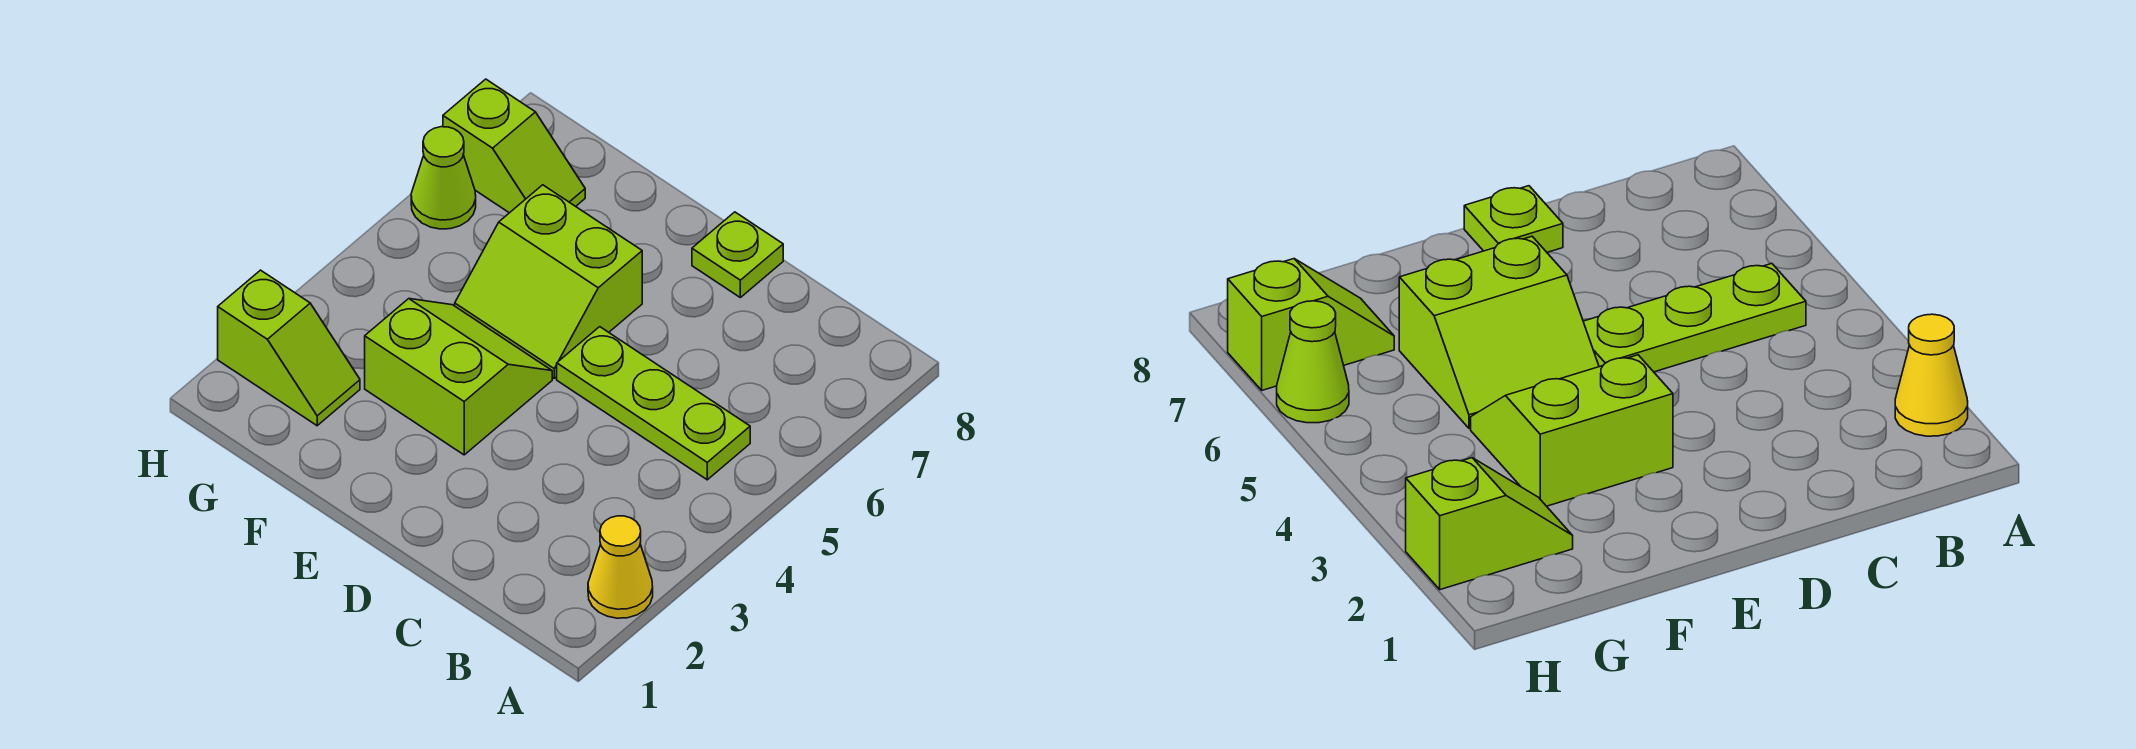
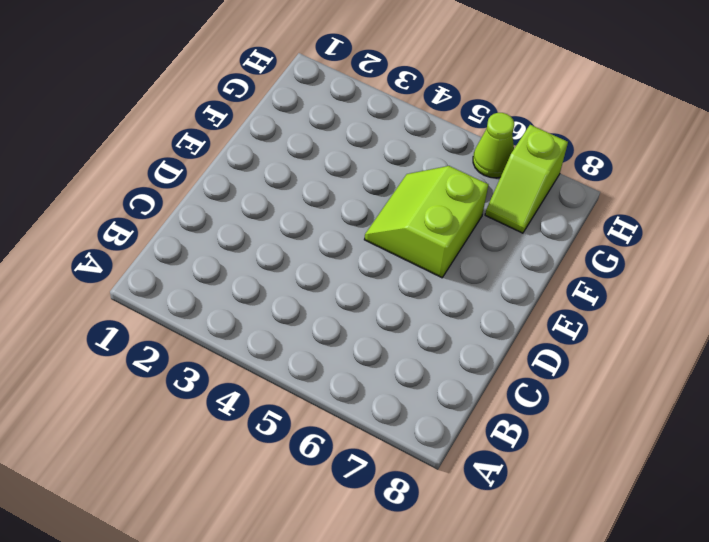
none -> yellow 1x1 cone [588,516,653,618]
none -> lime 1x3 plate [557,327,750,480]

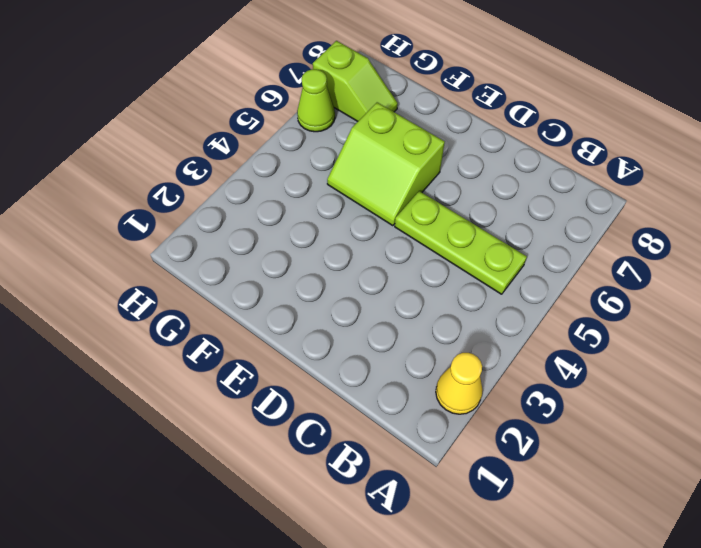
none -> lime 1x1 plate [692,212,783,297]
none -> lime 2x2 slope [365,299,552,455]

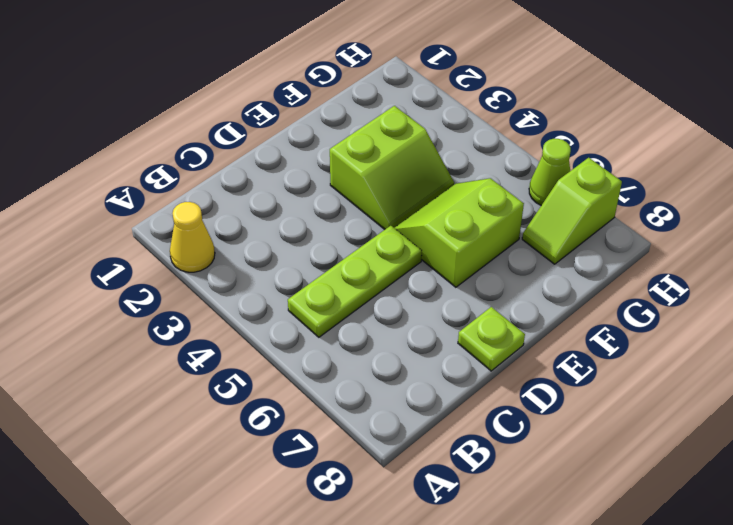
none -> lime 1x2 slope [218,270,360,426]

